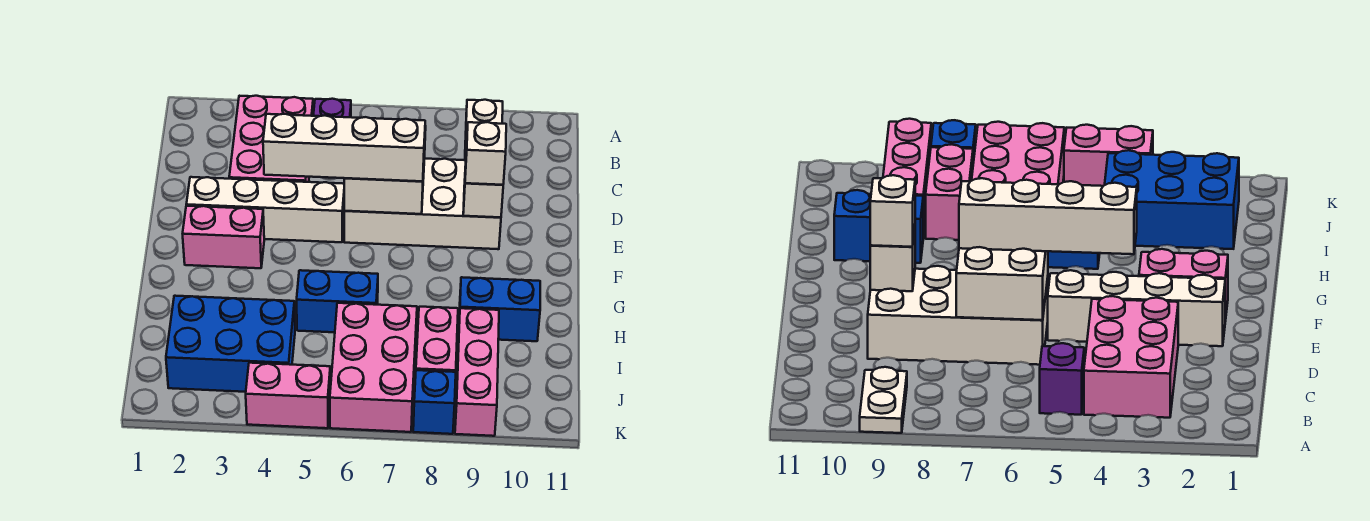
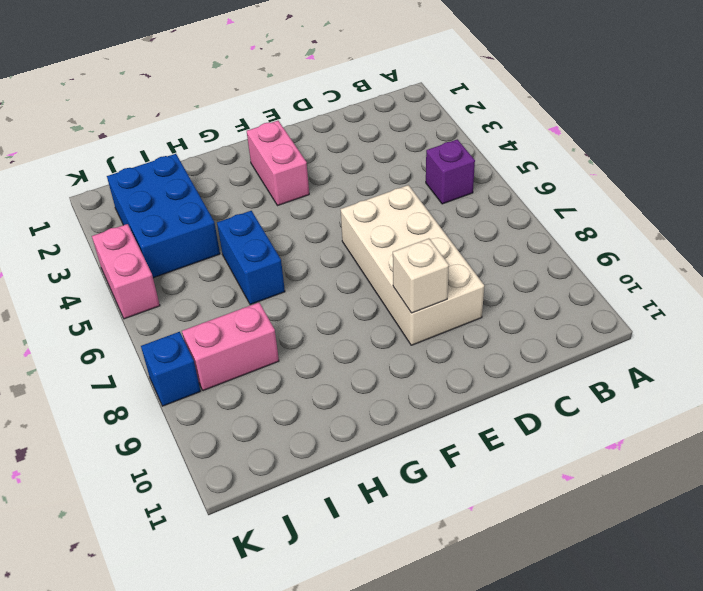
none -> white 1x2 plate [465,100,503,160]
none -> pink 2x3 brick [229,96,313,182]
none -> white 1x4 brick [186,177,344,242]

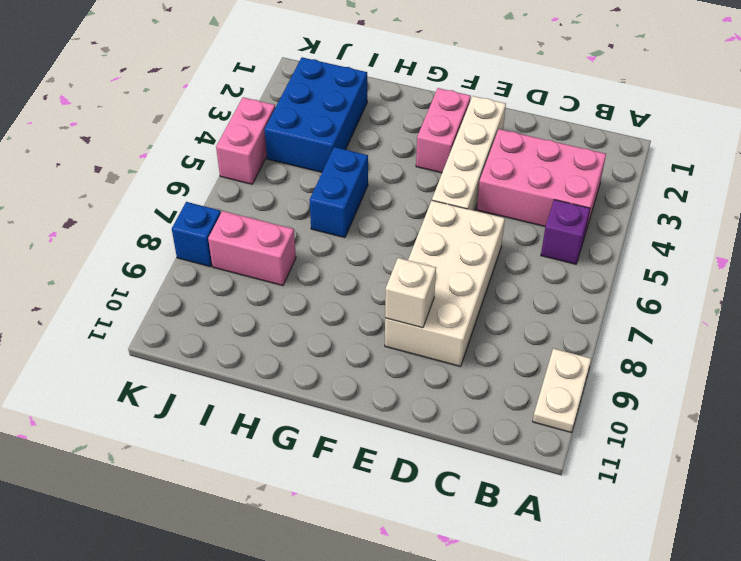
white 1x2 plate [533,349,591,433] -> white 1x2 plate turned to [465,100,503,160]
none -> blue 1x2 brick [459,277,540,341]
none -> pink 2x3 brick [330,303,417,432]
none -> pink 1x3 brick [455,308,499,436]

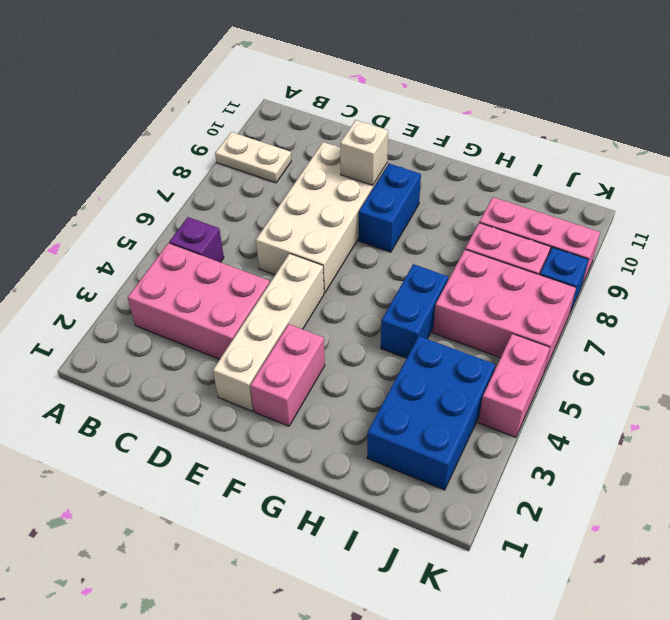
blue 1x2 brick [359,164,421,252] -> blue 1x2 brick moved to [459,277,540,341]
none -> white 2x2 brick [344,126,426,214]
none -> white 1x4 brick [263,114,425,181]
none -> white 1x1 brick [465,122,506,185]

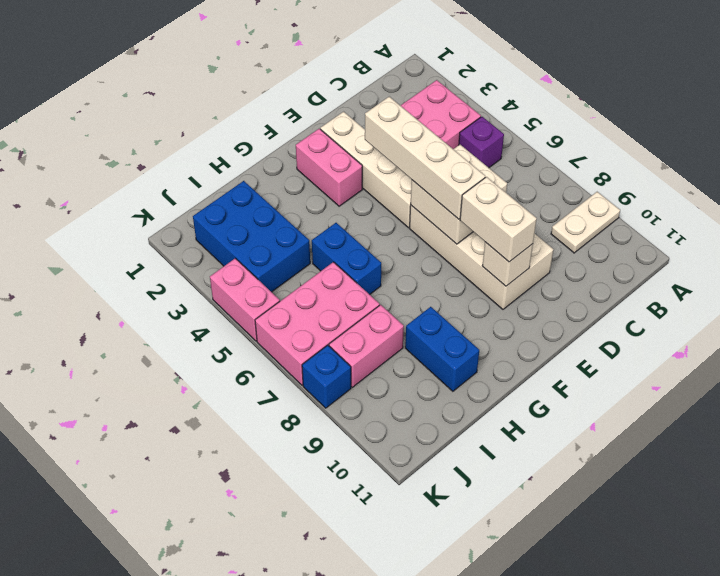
white 1x2 brick [460,177,537,262] -> white 1x1 brick [465,122,506,185]
none -> pink 1x3 brick [455,308,499,436]

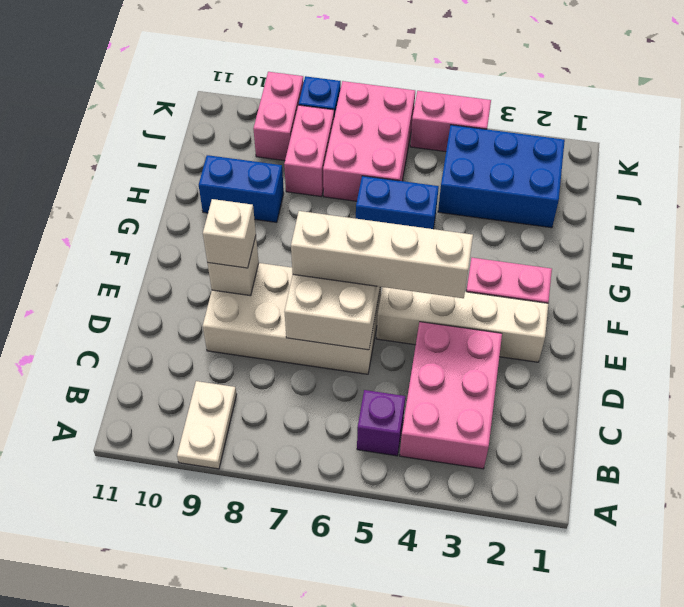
pink 1x2 brick [253,72,304,161] -> pink 1x3 brick [455,308,499,436]

